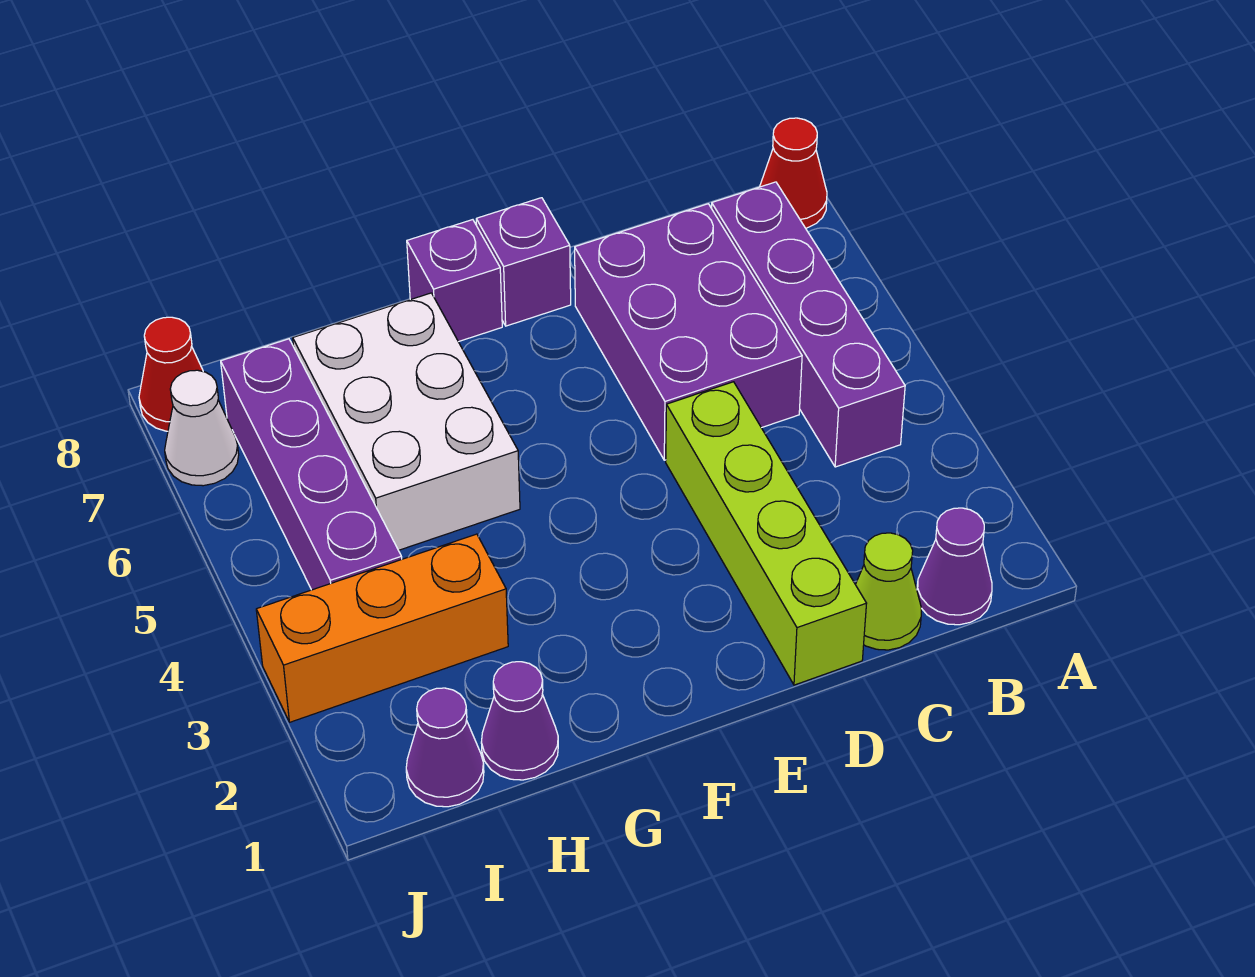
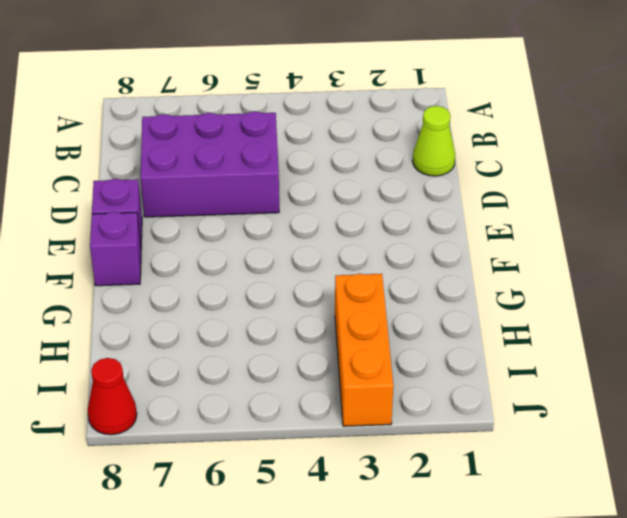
none -> red 1x1 cone [760,118,827,228]
none -> purple 1x1 cone [917,508,992,625]
none -> purple 1x4 brick [712,182,905,467]

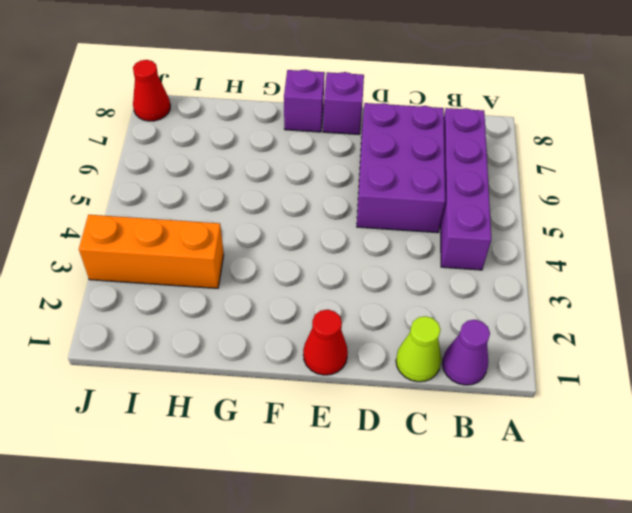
red 1x1 cone [303,310,348,375] -> red 1x1 cone moved to [760,118,827,228]
none -> lime 1x4 brick [666,382,867,685]
none -> white 2x3 brick [293,293,520,550]
none -> purple 1x1 cone [481,662,558,780]

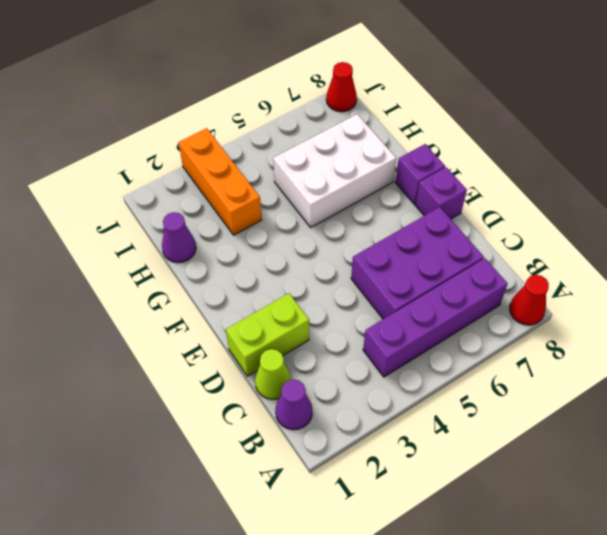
lime 1x2 brick [226,293,309,376] -> lime 1x4 brick [666,382,867,685]
none -> purple 1x1 cone [406,688,484,807]
none -> purple 1x4 brick [221,339,402,590]
none -> white 1x1 cone [165,370,239,486]

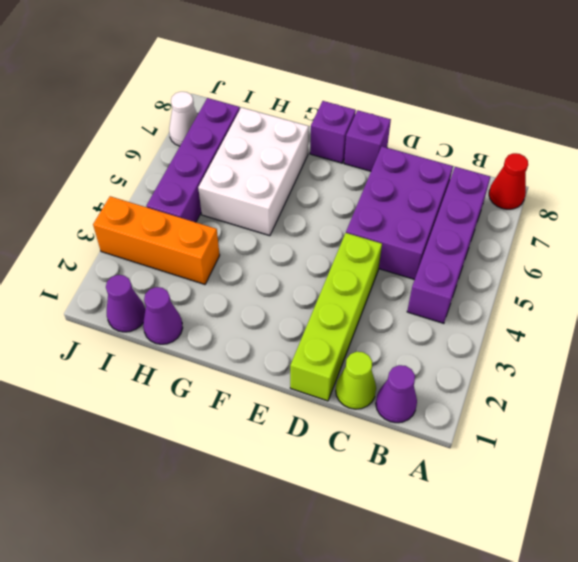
none -> red 1x1 cone [139,317,203,431]

